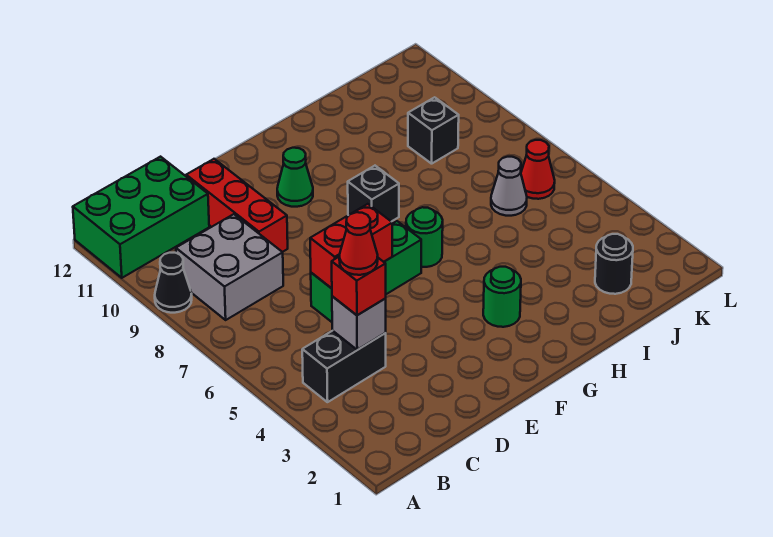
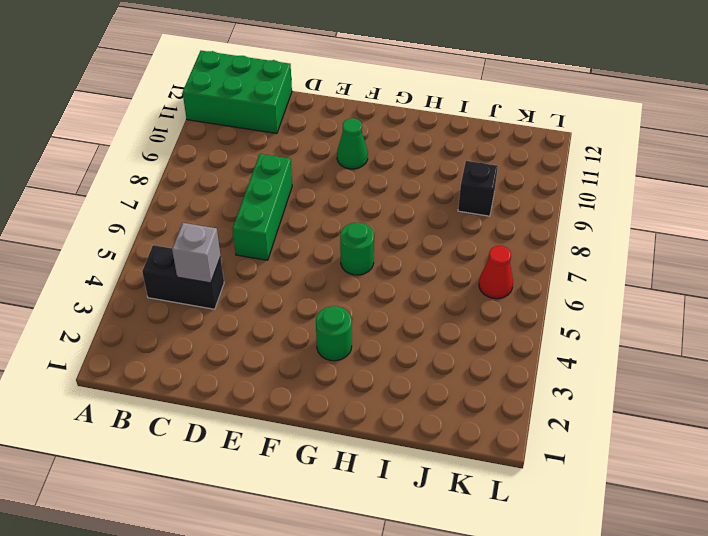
green 1x3 brick [233,154,292,260] -> green 1x3 brick turned to [311,221,421,322]
none -> black 1x1 cone [155,253,192,313]
none -> grey 2x2 brick [176,214,283,320]
none -> red 1x3 brick [186,159,288,252]

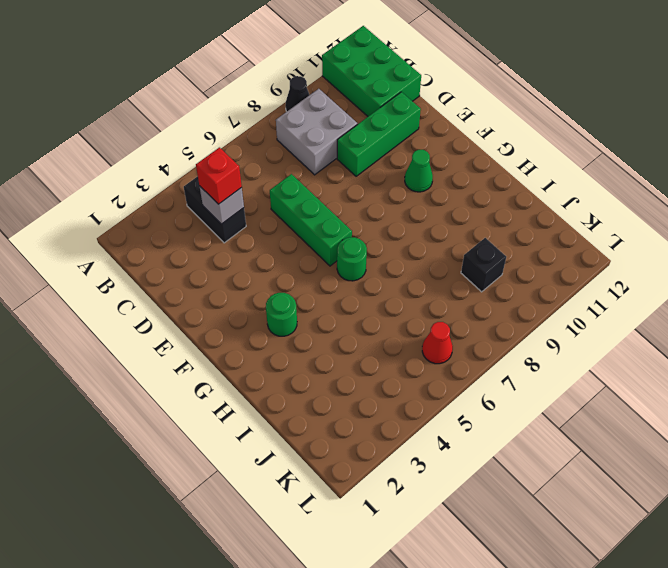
green 1x3 brick [337,92,421,176] -> red 1x3 brick [186,159,288,252]
none -> black 1x1 brick [348,166,399,222]
none -> black 1x1 round brick [595,234,633,294]
none -> grey 1x1 cone [491,157,527,216]

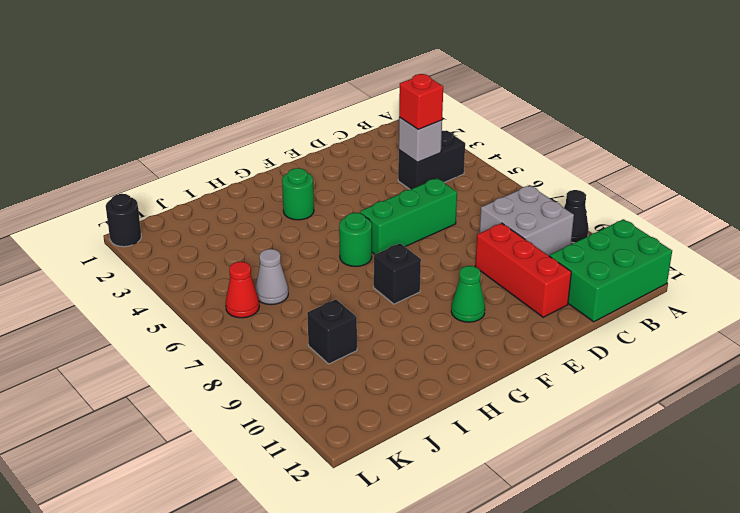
black 1x1 round brick [106,194,141,247] -> black 1x1 round brick moved to [595,234,633,294]
none -> red 1x2 brick [310,204,393,288]
none -> red 1x1 cone [339,212,378,275]

